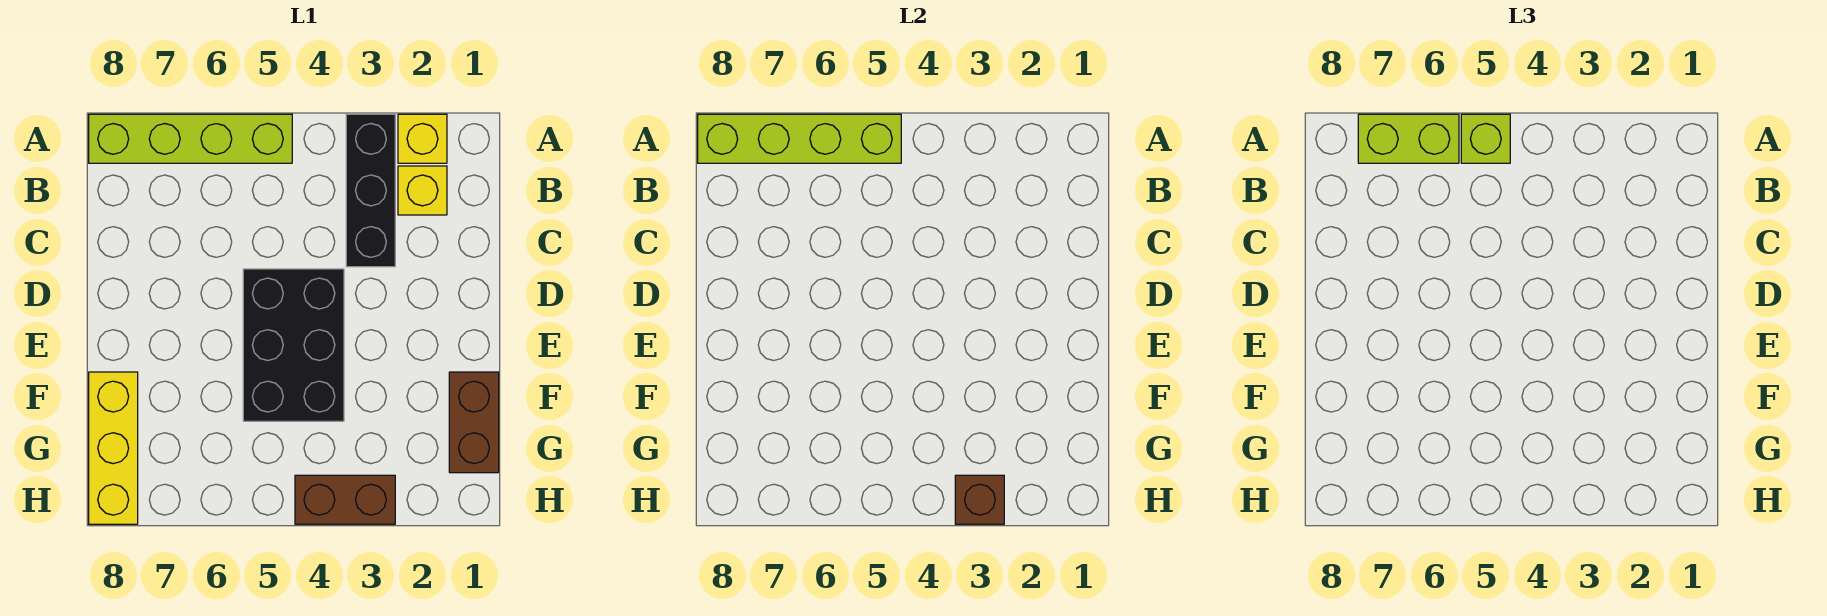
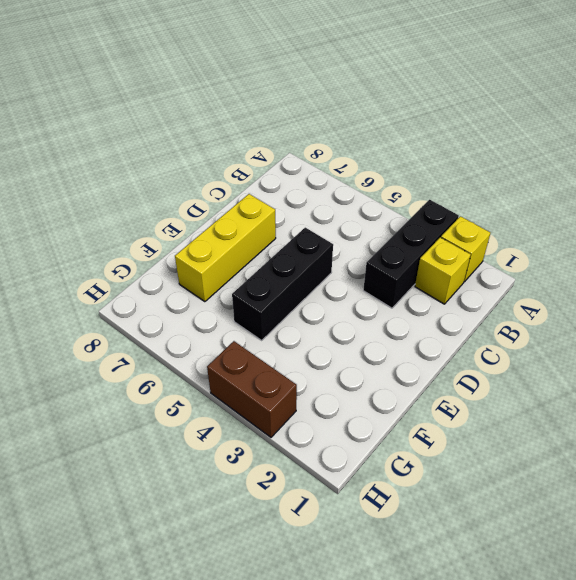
black 1x3 brick [232,228,333,340] -> black 2x3 brick [243,269,344,421]
yellow 1x3 brick [175,194,276,302] -> yellow 1x3 brick moved to [89,372,138,524]
none -> lime 1x4 brick [89,114,292,163]
none -> brown 1x2 brick [449,372,499,473]
none -> lime 1x4 brick [698,114,901,163]

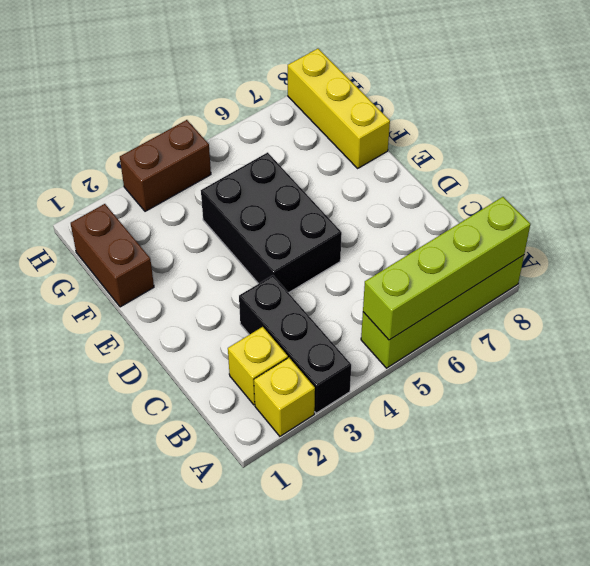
none -> brown 1x1 brick [955,475,1004,524]
none -> lime 1x1 brick [1461,114,1510,163]
none -> lime 1x2 brick [1358,114,1459,163]

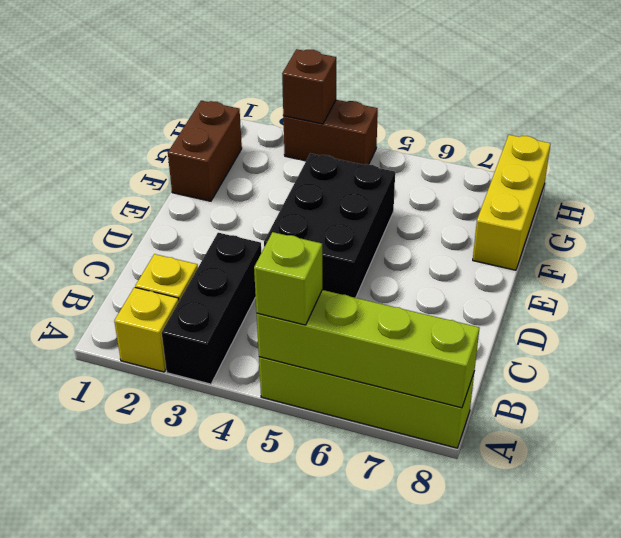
none -> lime 1x2 brick [1358,114,1459,163]

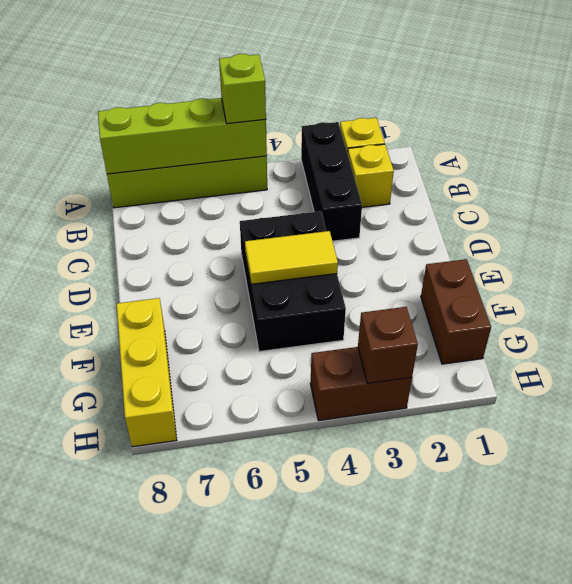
yellow 1x2 tile [245,231,338,284] -> none
none -> lime 1x2 brick [1358,114,1459,163]

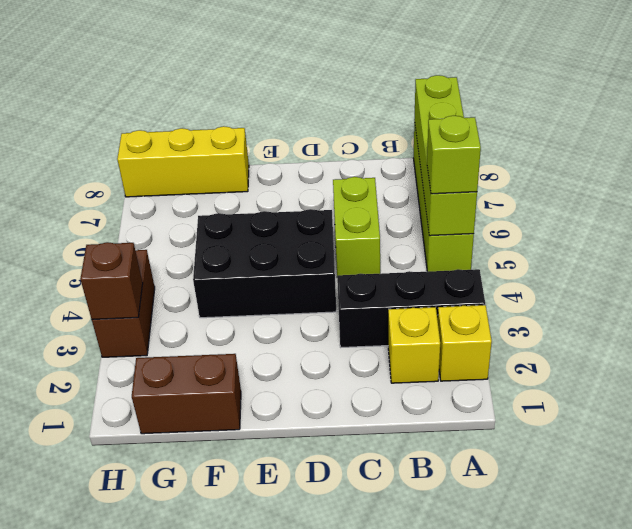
lime 1x2 brick [333,177,380,276] -> lime 1x2 brick moved to [1358,114,1459,163]

